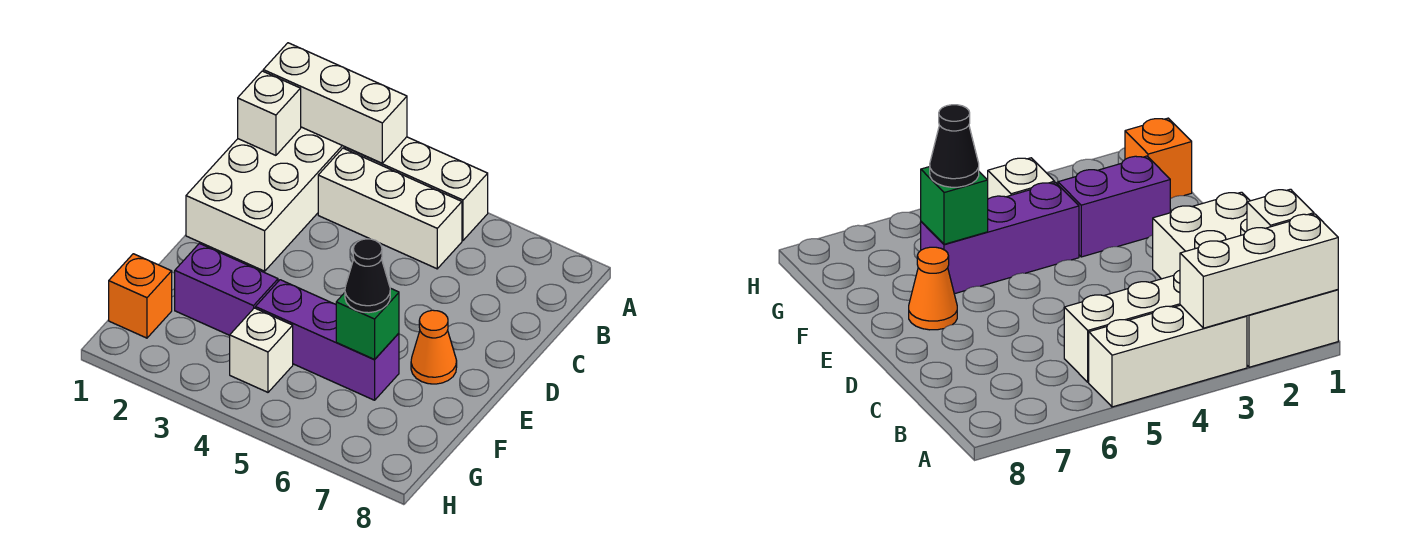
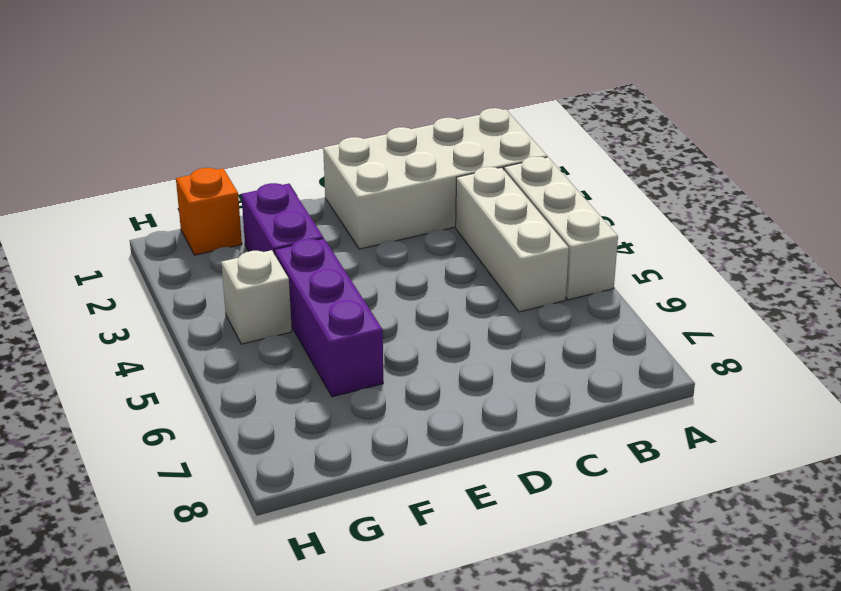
none -> orange 1x1 cone [411,310,457,384]
none -> white 1x3 brick [263,43,407,163]
none -> white 1x1 brick [238,71,301,155]

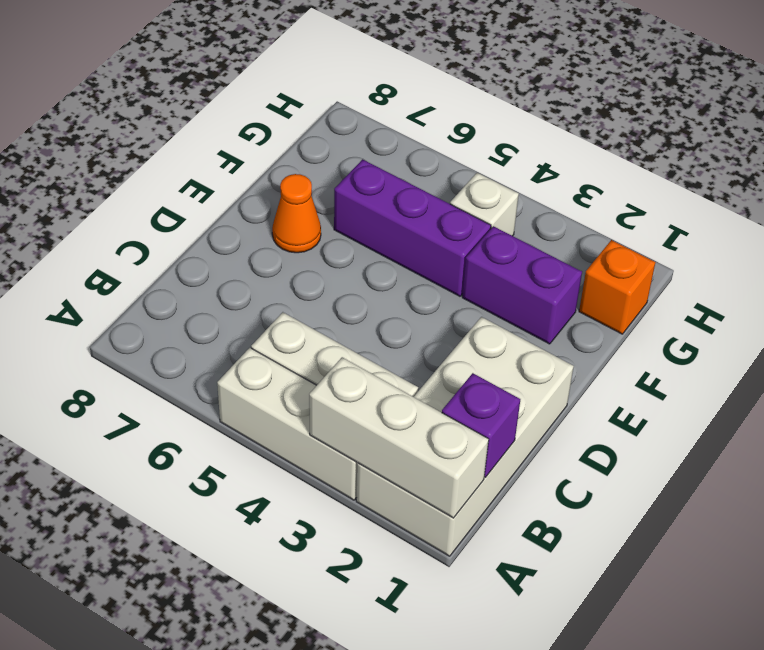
purple 1x1 brick [442,373,520,477] -> white 1x1 brick [238,71,301,155]
none -> green 1x1 brick [336,288,399,360]
none -> black 1x1 cone [345,239,390,313]

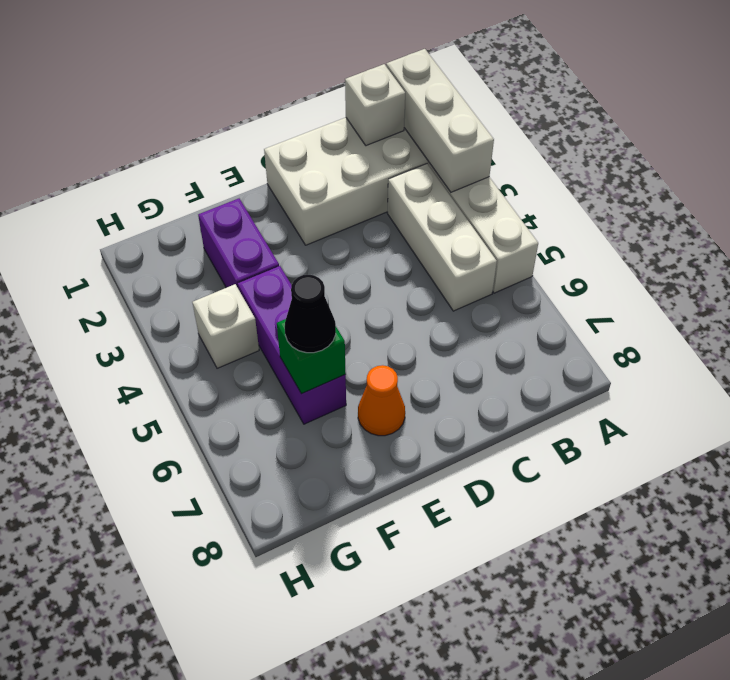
none -> orange 1x1 brick [109,254,172,338]

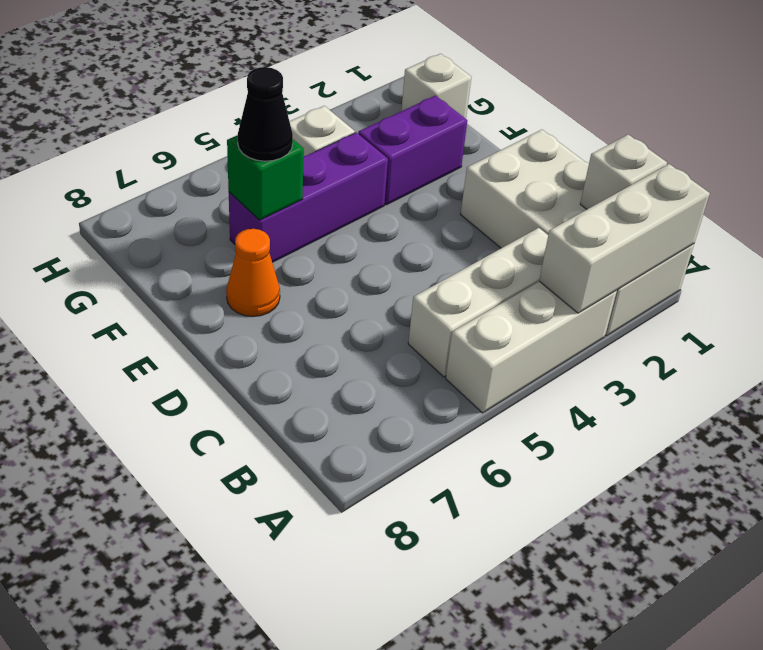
white 1x1 brick [401,54,471,119] -> orange 1x1 brick [109,254,172,338]

